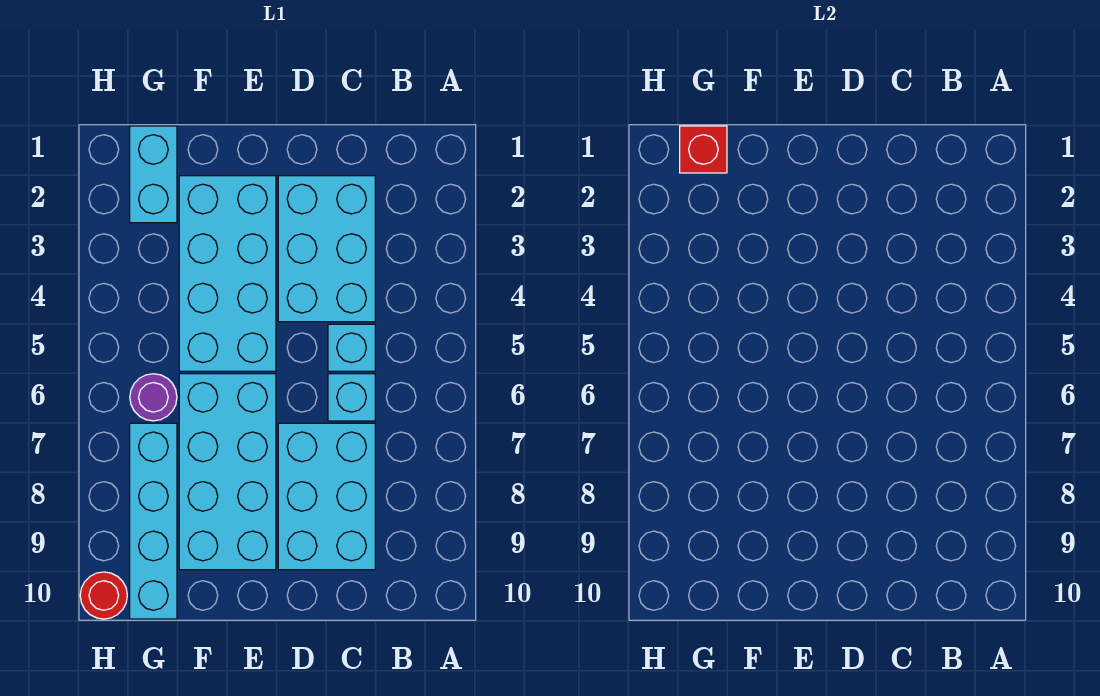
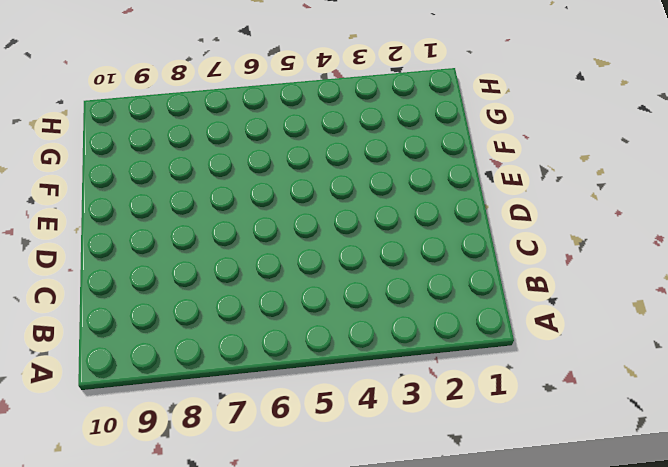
none -> cyan 2x3 brick [278,176,375,322]
none -> cyan 1x1 brick [328,324,375,371]

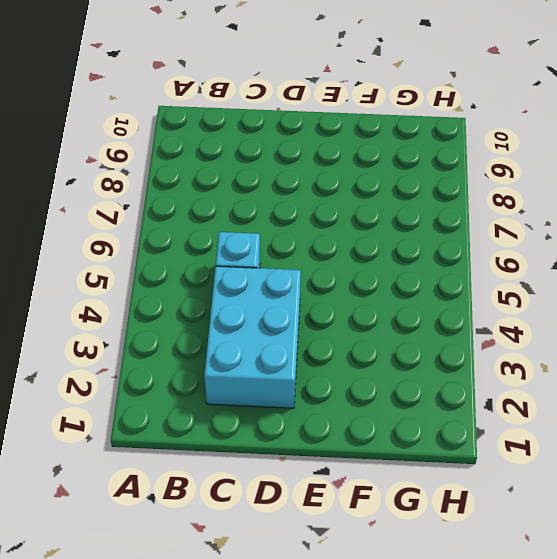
none -> cyan 1x1 brick [328,374,375,421]
none -> cyan 2x3 brick [278,423,375,570]

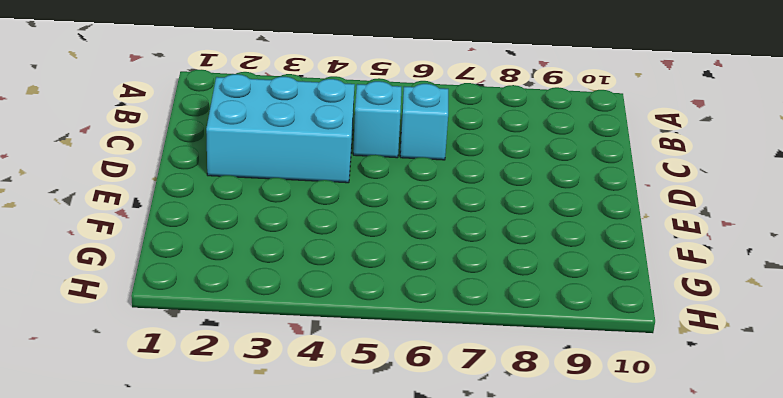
none -> cyan 2x3 brick [278,423,375,570]
none -> cyan 2x4 brick [179,176,276,371]

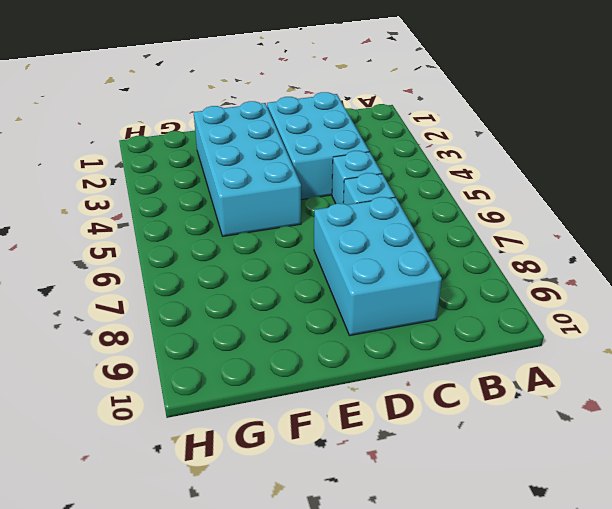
none -> cyan 2x4 brick [179,374,276,570]
none -> cyan 1x2 brick [130,126,177,223]

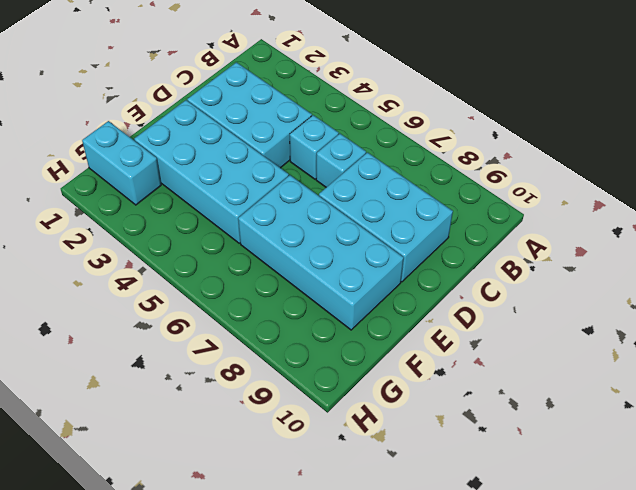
none -> purple 1x1 round brick [130,374,177,421]
none -> cyan 1x4 brick [130,423,177,619]

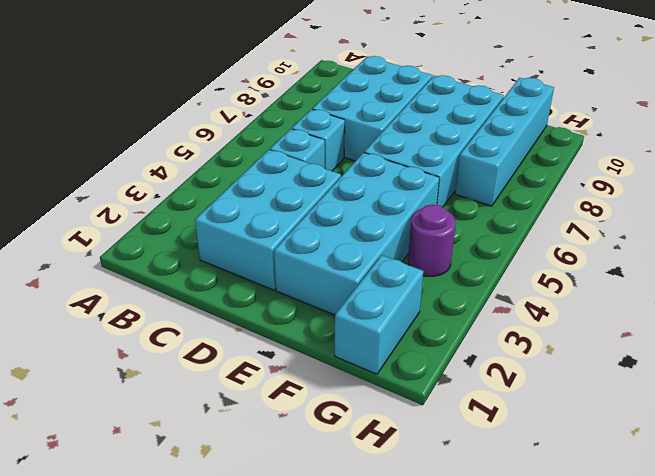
purple 1x1 round brick [408,205,456,276] -> purple 1x1 round brick moved to [130,374,177,421]
none -> red 1x1 round brick [80,572,127,619]
none -> red 1x1 brick [680,126,727,173]

